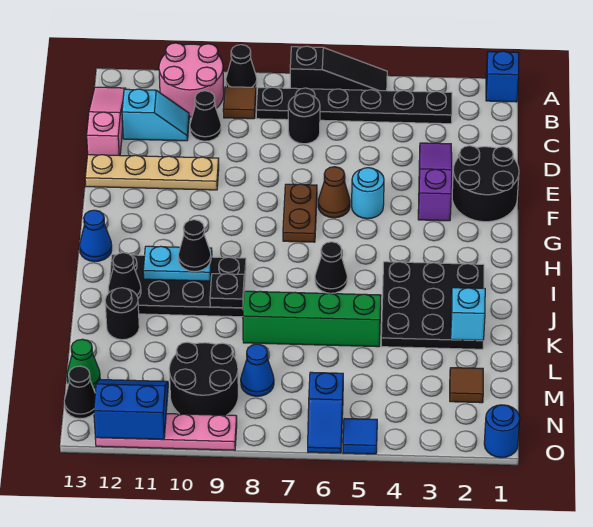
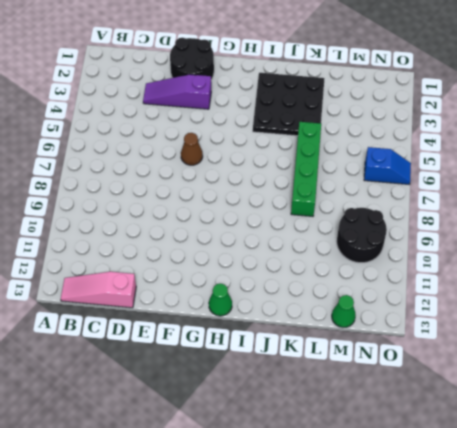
green 1x1 cone [209,284,232,316] -> blue 1x1 cone [79,210,112,262]
none -> blue 1x1 brick [486,51,519,102]
none -> black 1x3 slope [290,46,387,91]
none -> black 1x1 cone [226,45,257,87]
none -> pink 2x2 round brick [159,43,224,117]

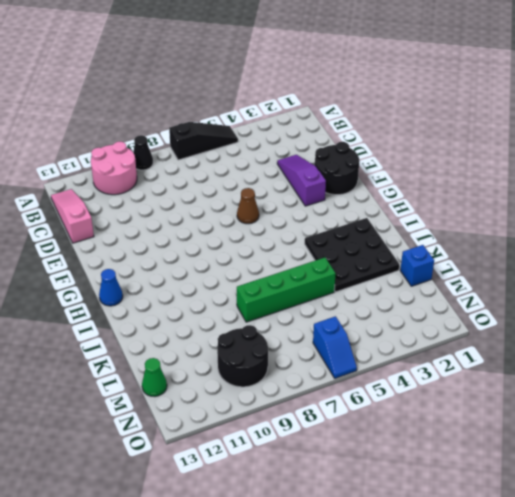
blue 1x1 brick [400,245,434,286] -> blue 1x1 brick moved to [486,51,519,102]
none -> black 1x6 plate [256,87,452,124]
none -> brown 1x1 tile [223,87,256,119]
none -> black 1x1 round brick [288,93,320,144]
none -> black 1x1 cone [190,91,221,141]

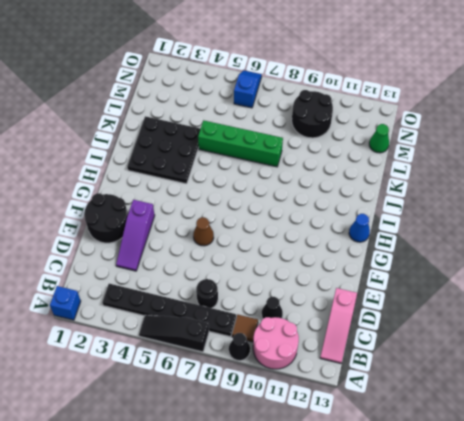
none -> cyan 1x2 slope [122,89,189,141]
none -> tan 1x4 plate [85,155,219,190]
none -> cyan 1x1 round brick [352,168,384,219]
none -> brown 1x2 plate [283,184,317,242]

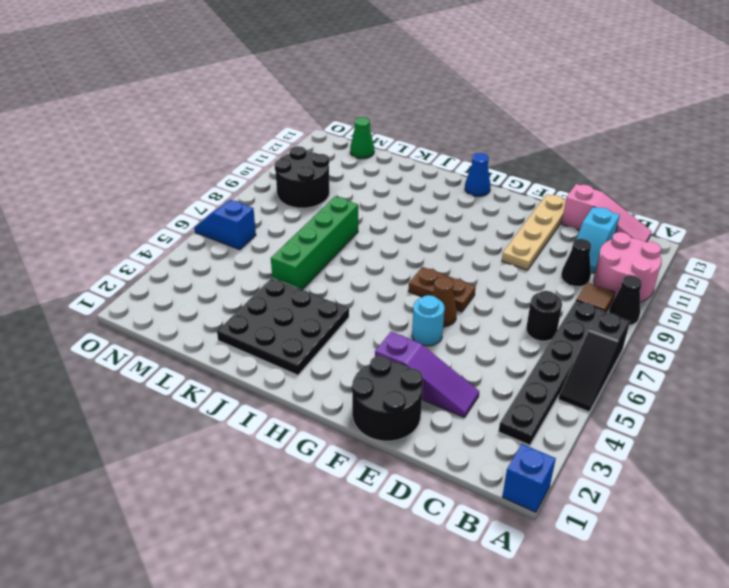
none -> black 1x1 cone [315,242,347,293]
none -> black 2x4 plate [109,254,246,317]
none -> black 1x1 round brick [105,288,139,340]
none -> brown 1x1 tile [450,368,483,403]

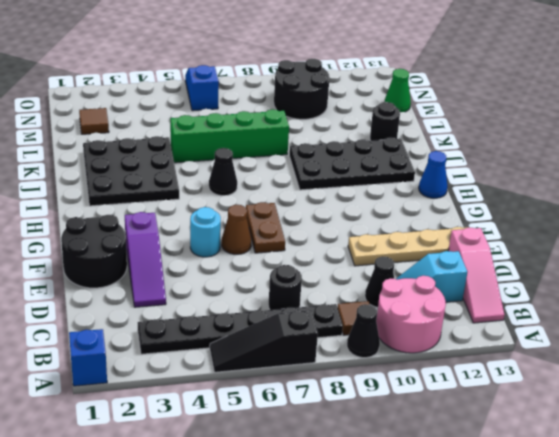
none -> blue 1x1 cone [241,344,274,396]
none -> black 1x1 cone [64,366,95,419]
none -> blue 1x1 round brick [484,405,520,458]
none -> blue 1x1 tile [343,419,377,454]

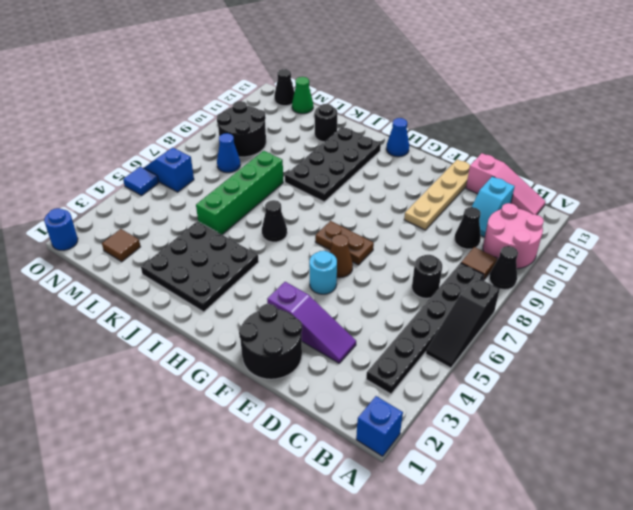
none -> pink 1x4 plate [95,414,237,450]
none -> cyan 1x2 plate [143,246,212,281]
none -> black 1x1 plate [210,274,244,308]
none -> black 1x1 cone [108,253,141,298]

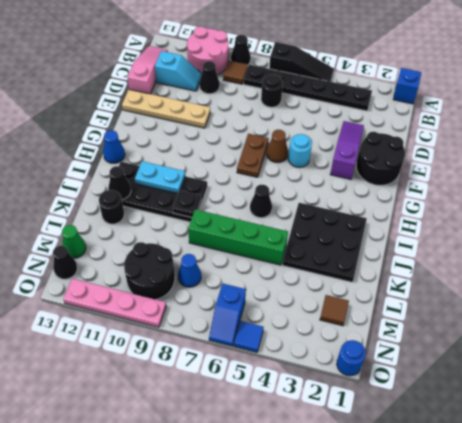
none -> cyan 1x1 brick [451,288,485,340]
none -> blue 2x2 slope [94,380,168,439]
none -> black 1x1 cone [178,220,211,272]

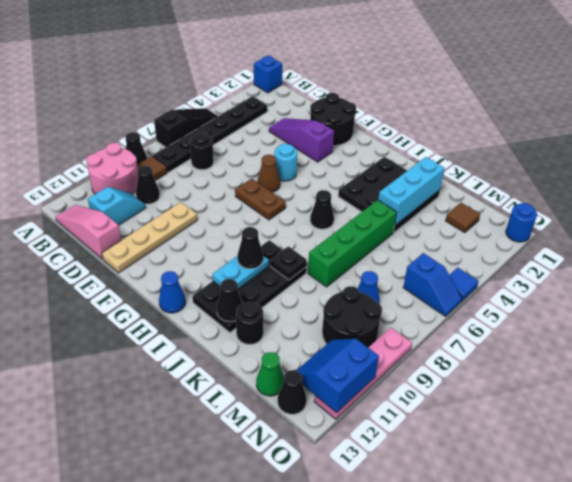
cyan 1x3 brick [378,157,445,225] -> cyan 1x1 brick [451,288,485,340]

